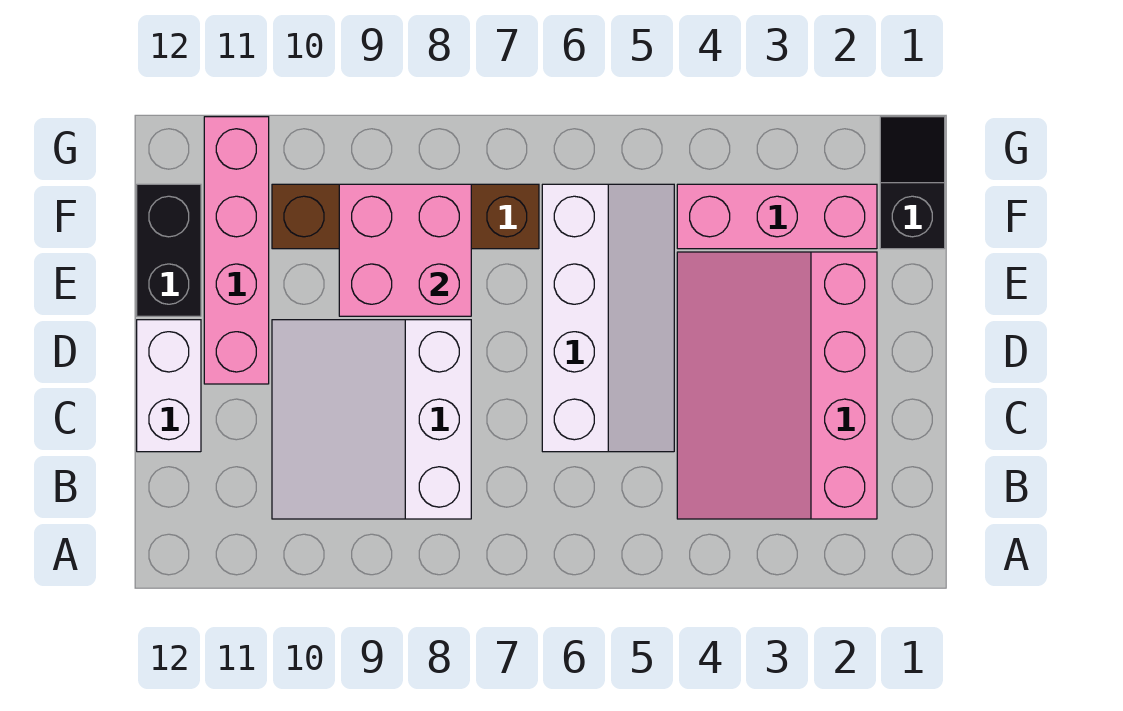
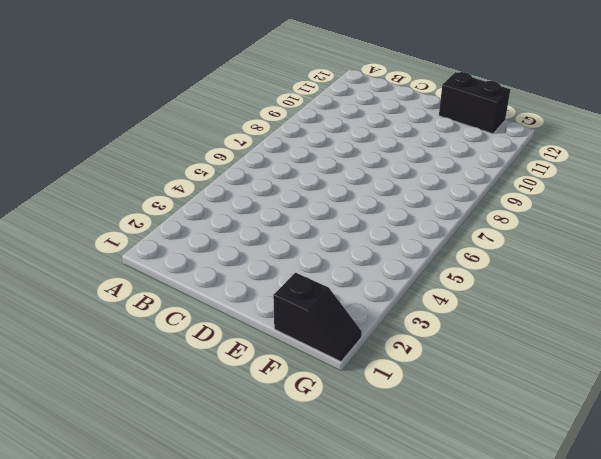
none -> pink 3x4 slope [677,252,877,519]
none -> white 3x3 slope [272,320,471,519]

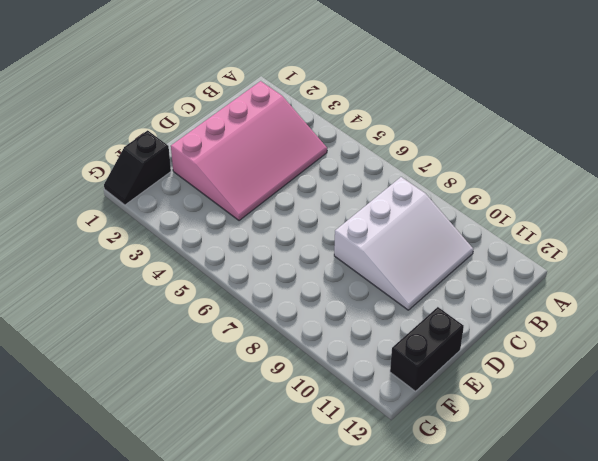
none -> white 2x4 slope [542,184,674,452]
none -> white 1x2 brick [137,320,201,452]

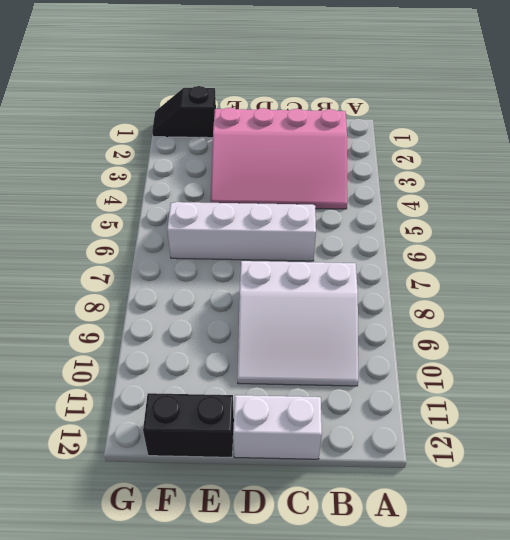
none -> pink 1x4 brick [204,117,269,384]
none -> pink 1x3 brick [677,184,877,249]

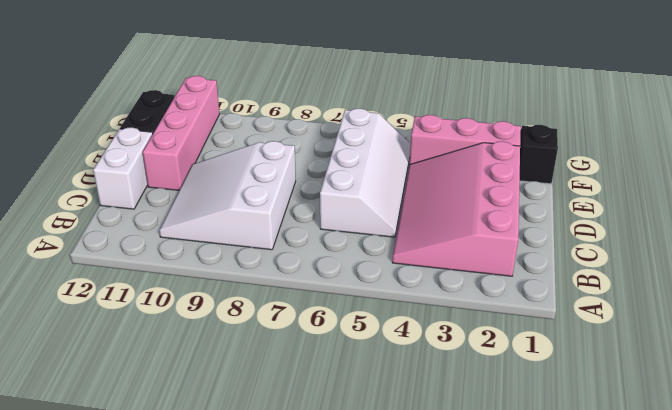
none -> brown 1x4 brick [272,184,539,249]
none -> pink 2x2 brick [339,184,471,316]

